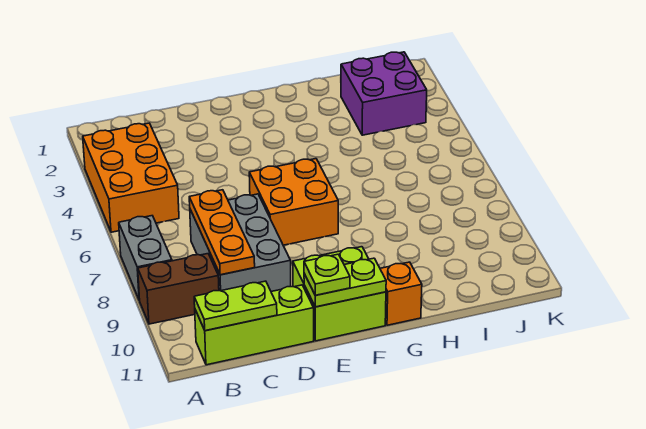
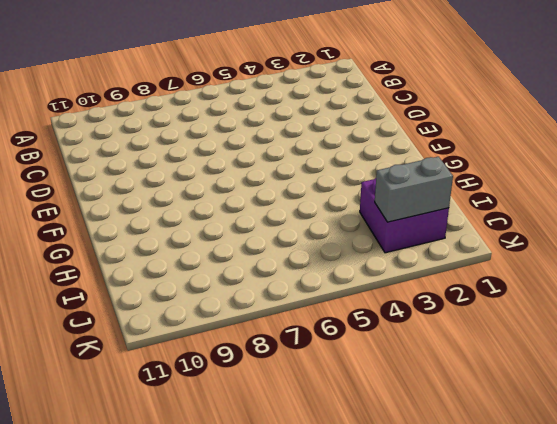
grey 1x2 brick [375,157,453,222] -> grey 1x2 brick moved to [119,216,172,300]
none -> orange 2x3 brick [83,123,179,232]
none -> brown 1x2 brick [138,254,219,324]
none -> lime 1x3 brick [195,285,314,365]

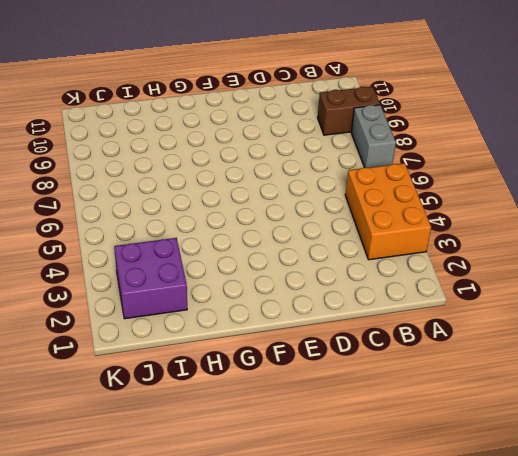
none -> lime 1x3 brick [195,285,314,365]
none -> grey 2x3 brick [190,194,291,292]
none -> orange 2x2 brick [249,159,338,245]

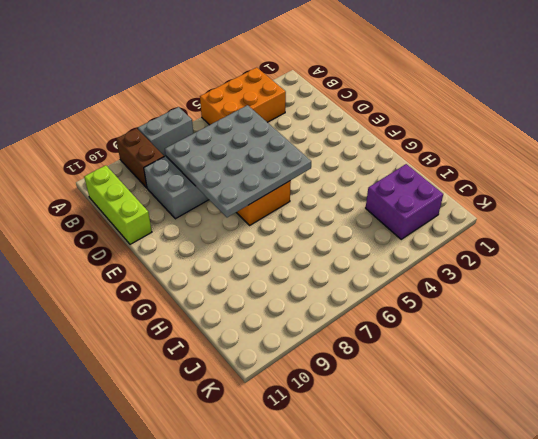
grey 4x4 plate [165,105,311,217] -> orange 1x3 plate [189,190,255,275]
none -> lime 2x2 brick [293,247,386,341]
none -> orange 1x1 brick [380,262,422,325]
none -> lime 1x2 plate [194,281,277,331]

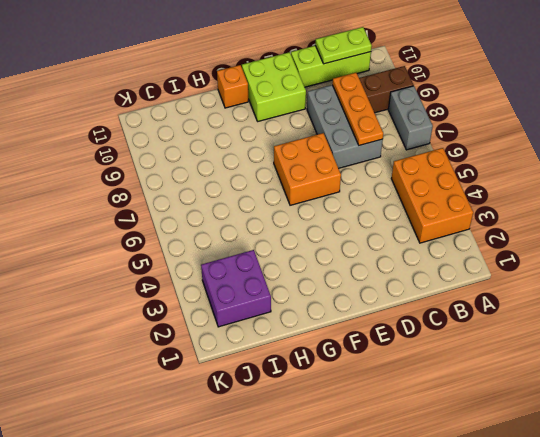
none -> lime 1x2 plate [304,258,386,307]
none -> lime 1x1 plate [304,254,350,295]

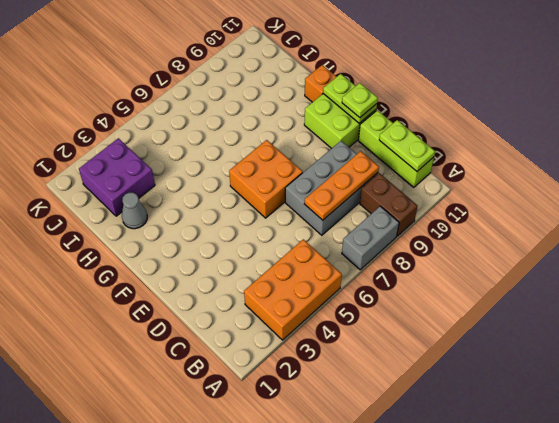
grey 1x1 cone [122,193,147,229] -> none

